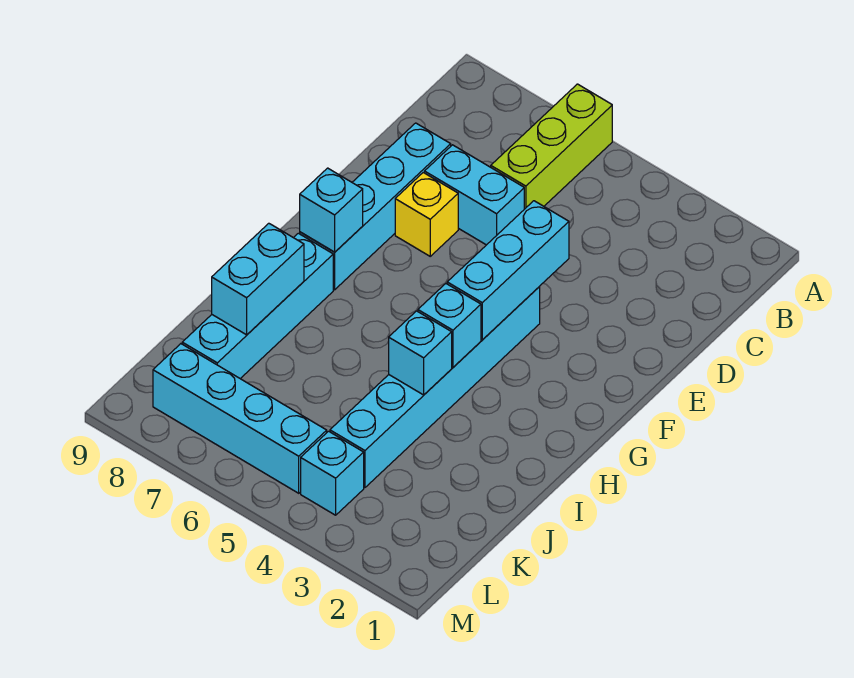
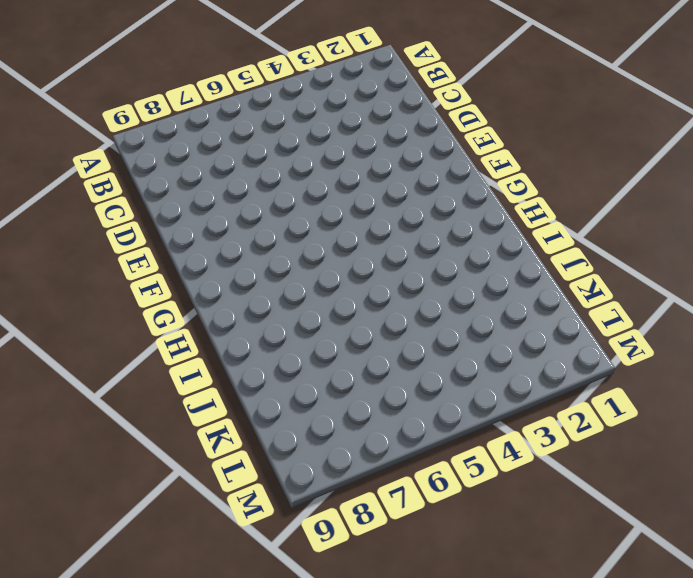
none -> lime 1x3 brick [491,84,612,209]
none -> cyan 1x2 brick [425,145,524,245]
none -> cyan 1x4 brick [300,123,451,290]

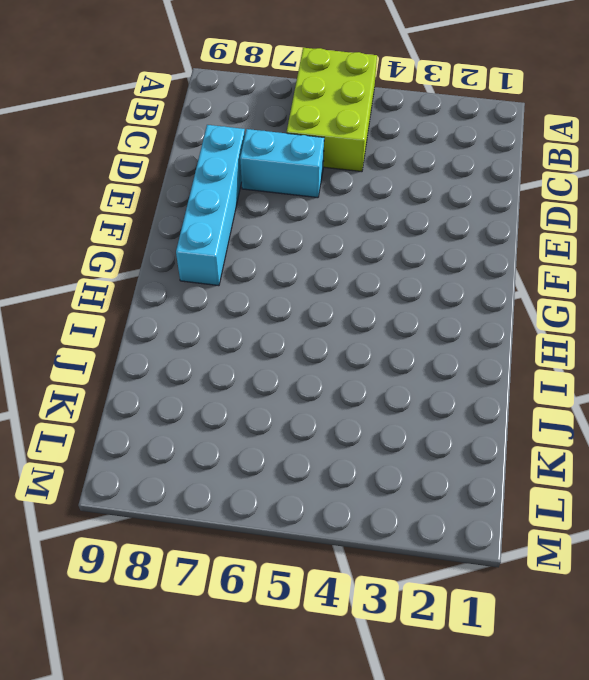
lime 2x3 brick [287,48,377,172] -> lime 1x3 brick [491,84,612,209]
none -> yellow 1x1 brick [395,173,458,256]
none -> cyan 1x6 brick [330,287,540,488]
none -> cyan 1x4 brick [182,233,333,379]

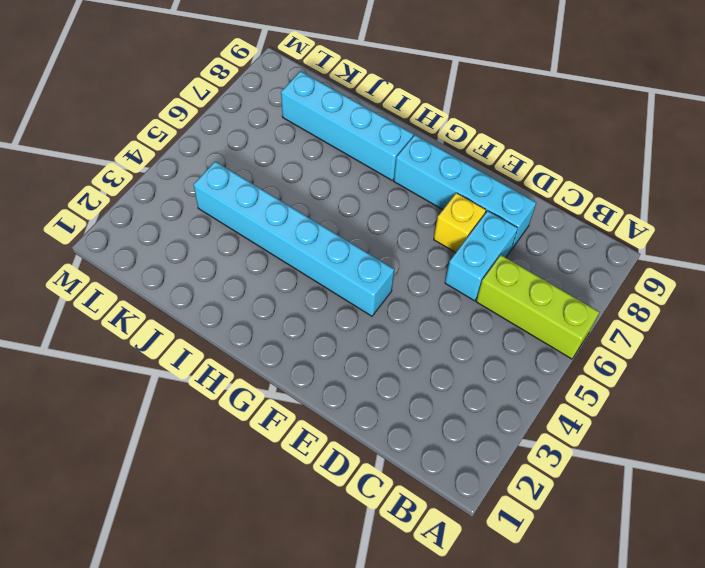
none -> cyan 1x1 brick [301,431,364,515]
none -> cyan 1x4 brick [153,344,327,493]
none -> cyan 1x3 brick [447,201,569,340]

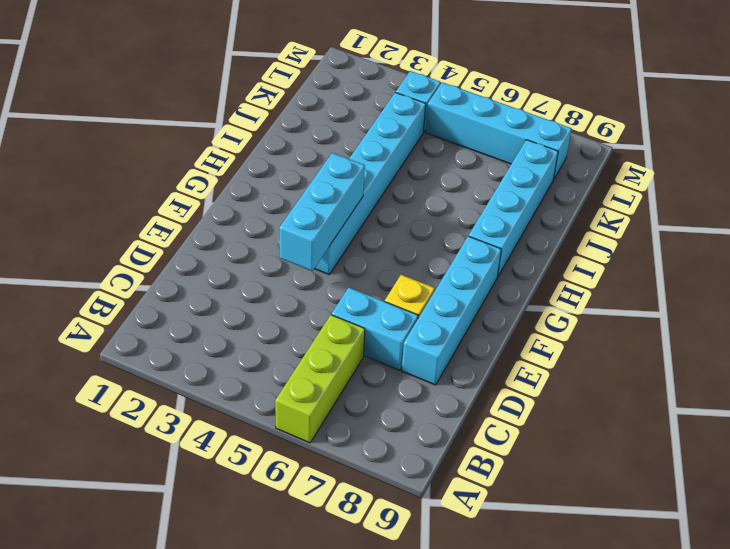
none -> cyan 1x1 brick [300,168,363,252]
none -> cyan 1x1 brick [418,284,481,367]
none -> cyan 1x1 brick [389,311,452,395]

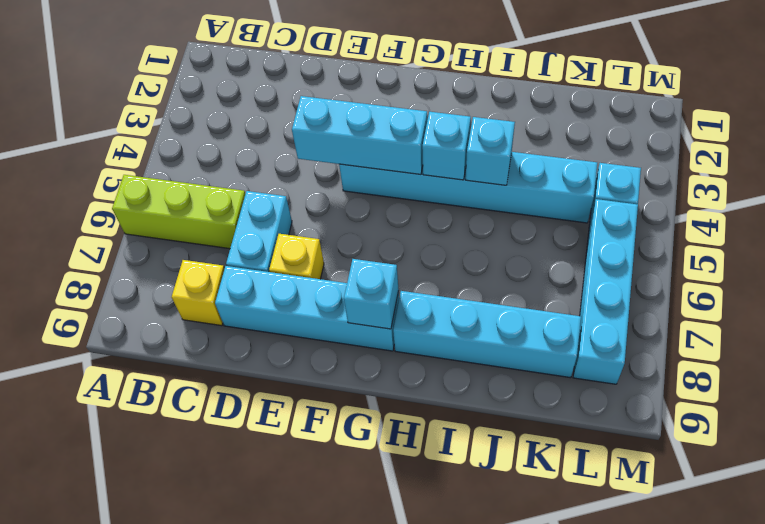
yellow 1x1 brick [172,260,225,326] -> none
none -> cyan 1x2 brick [212,223,304,335]

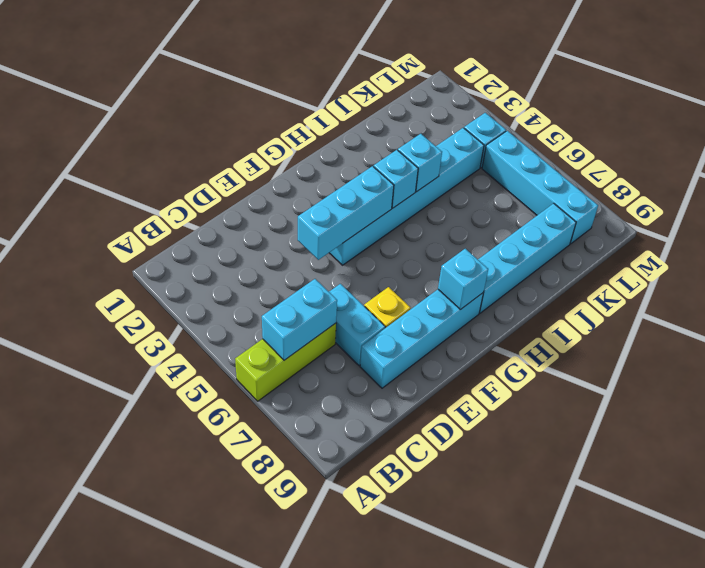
cyan 1x2 brick [262,279,337,360] -> cyan 1x2 brick moved to [212,223,304,335]

